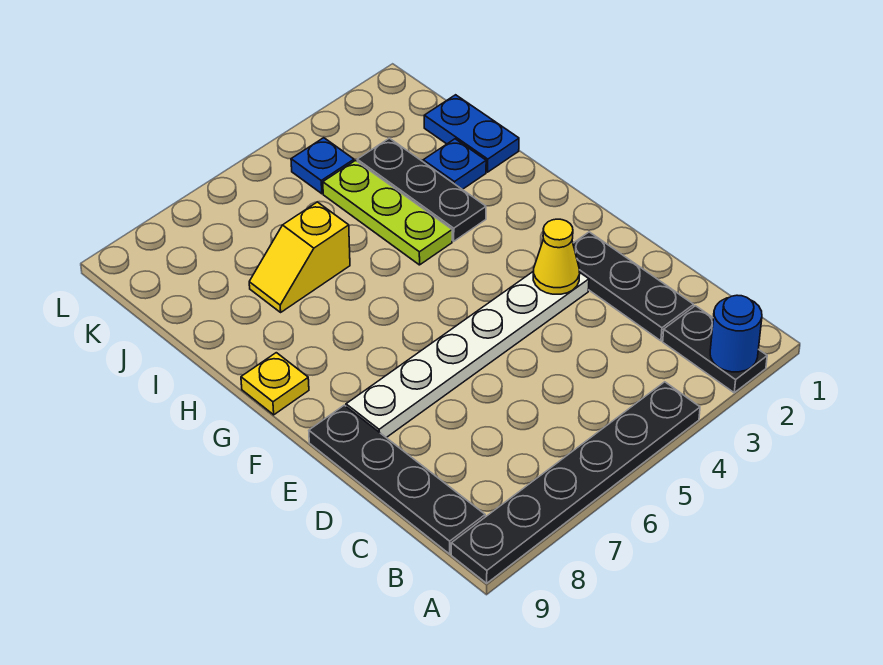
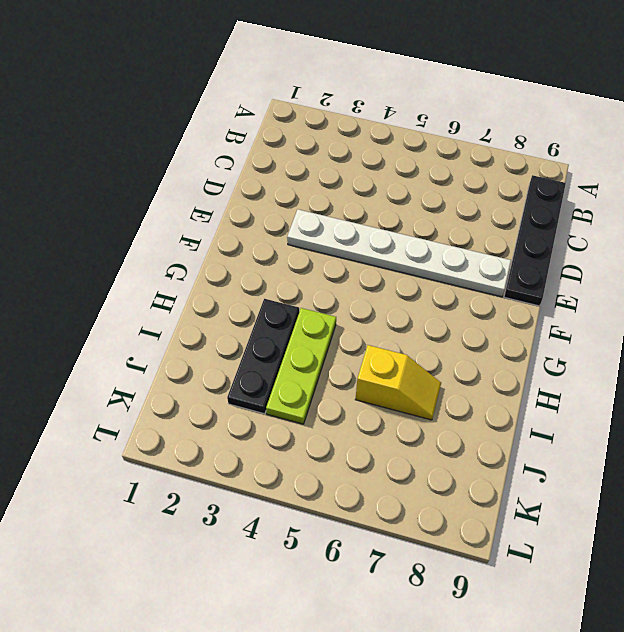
none -> black 1x2 plate [663,306,767,393]
none -> black 1x6 plate [451,382,700,583]
none -> black 1x3 plate [573,232,694,341]

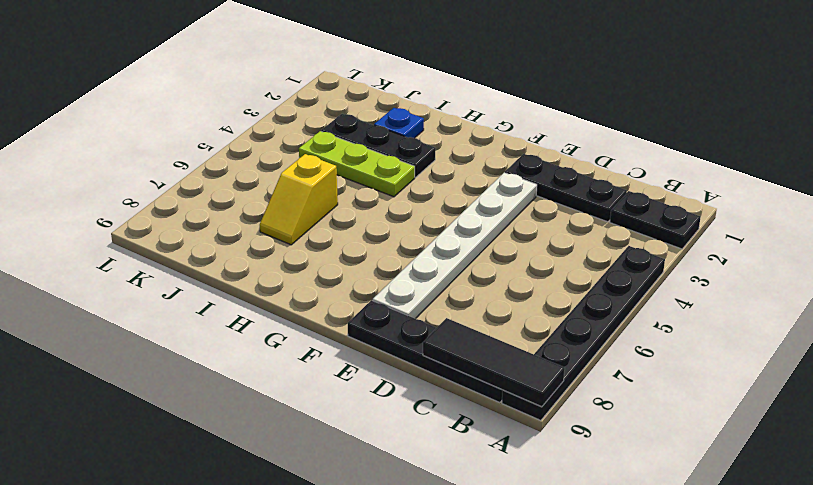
black 1x3 tile [423,318,565,407] -> none
none -> yellow 1x1 plate [241,353,309,415]
none -> blue 1x2 plate [424,95,519,172]
none -> blue 1x1 plate [291,138,354,194]

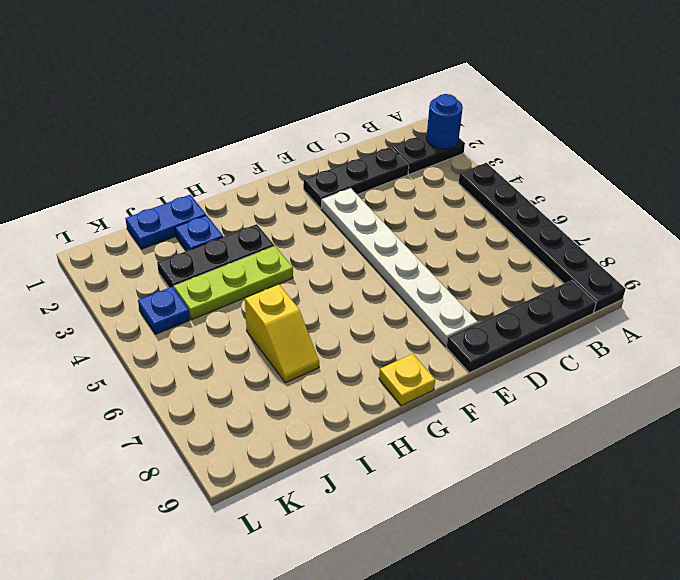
none -> yellow 1x1 cone [533,219,580,294]

